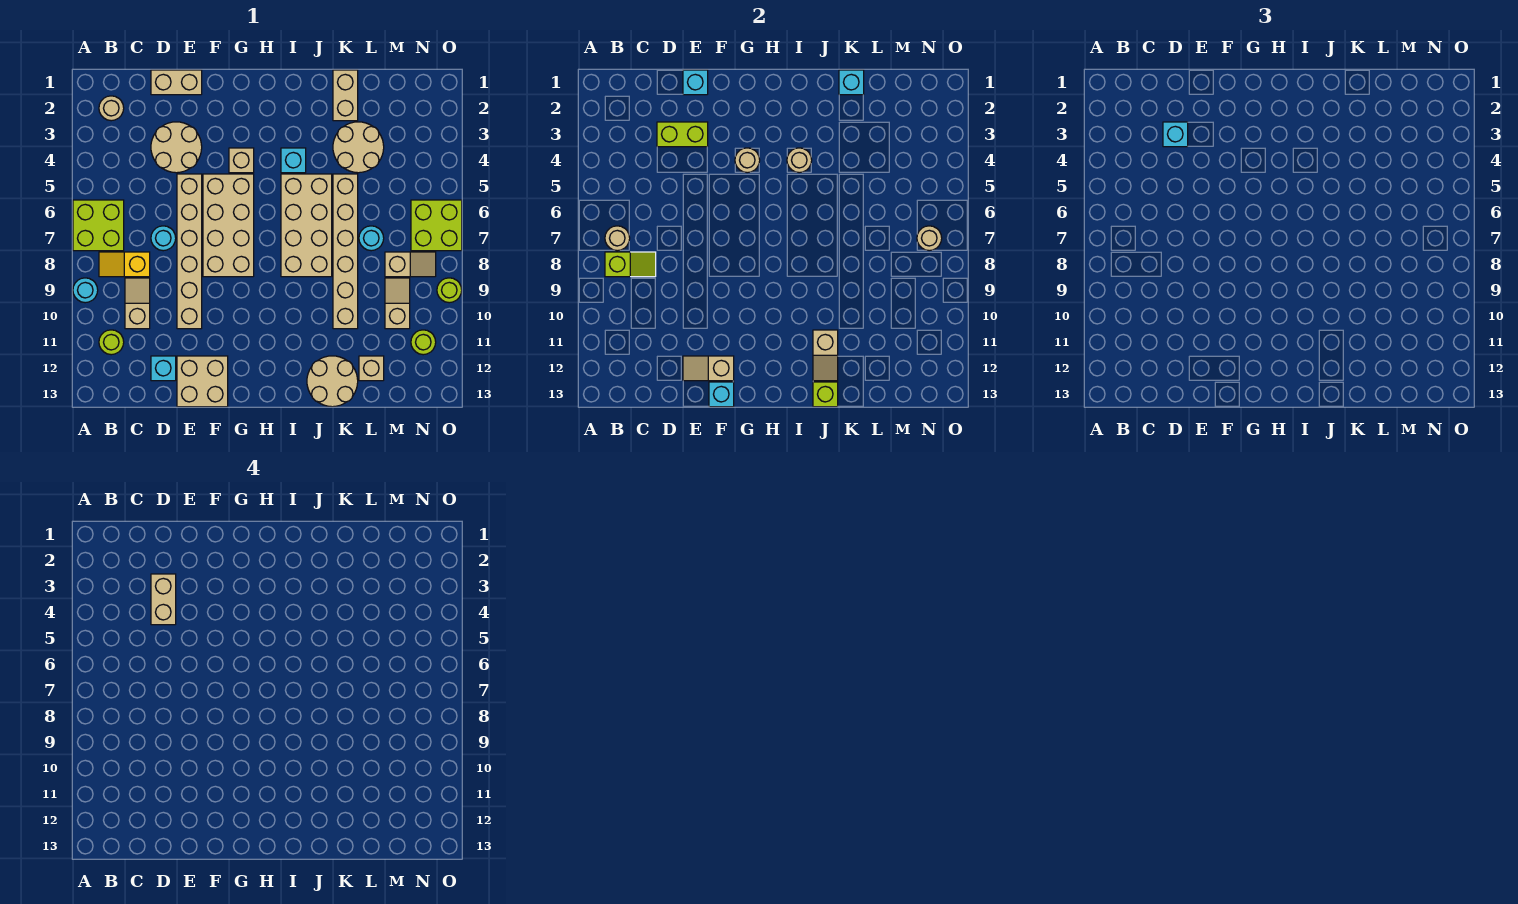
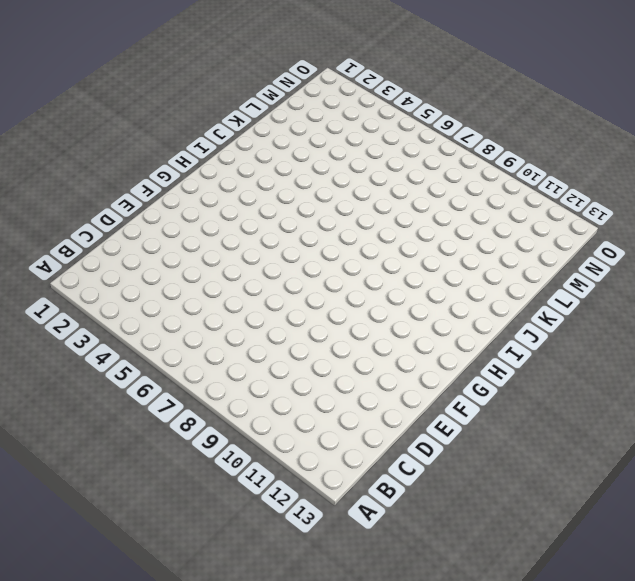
none -> lime 2x2 brick [73,200,124,251]
none -> cyan 1x1 round brick [73,278,98,303]
none -> tan 1x1 round brick [99,96,124,121]
none -> yellow 1x2 slope [99,252,150,277]

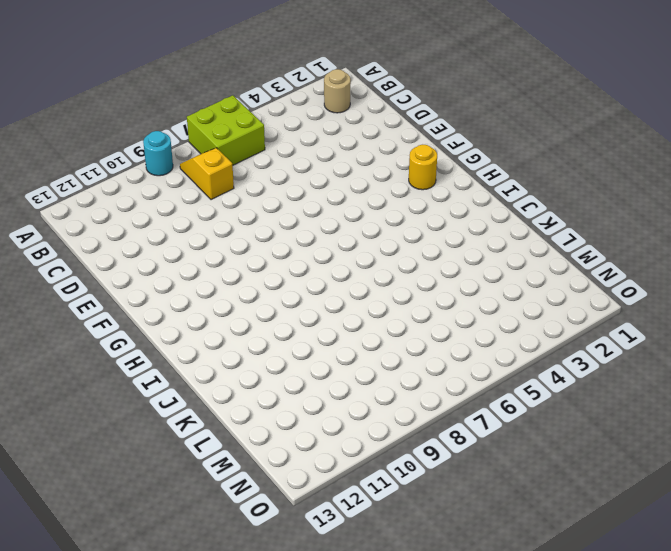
yellow 1x1 round brick [409,144,437,190] -> none
none -> lime 1x1 round brick [99,330,124,355]
none -> tan 1x2 slope [125,278,150,329]
none -> tan 1x2 brick [151,70,202,95]
none -> tan 2x2 round brick [151,122,202,173]

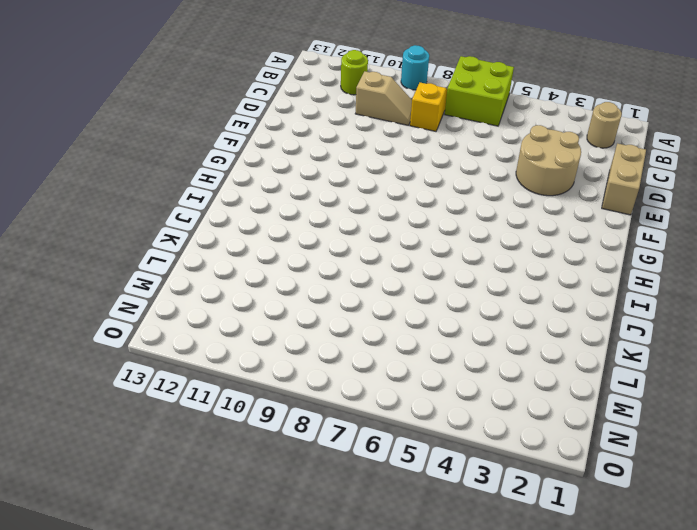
none -> cyan 1x1 round brick [151,226,176,251]
none -> cyan 1x1 brick [151,356,176,381]
none -> tan 1x6 brick [177,174,202,329]
none -> tan 2x2 brick [177,356,228,407]

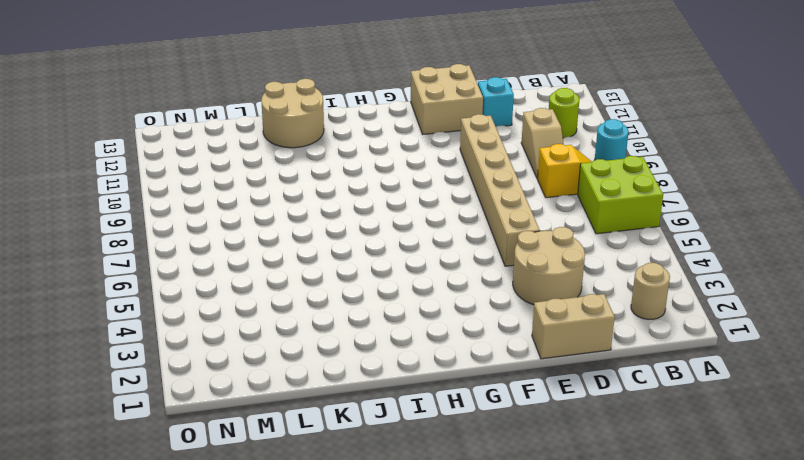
none -> cyan 1x1 round brick [151,226,176,251]
none -> tan 2x4 brick [203,174,254,277]
none -> tan 1x1 brick [229,148,254,173]
none -> cyan 1x1 brick [281,148,306,173]

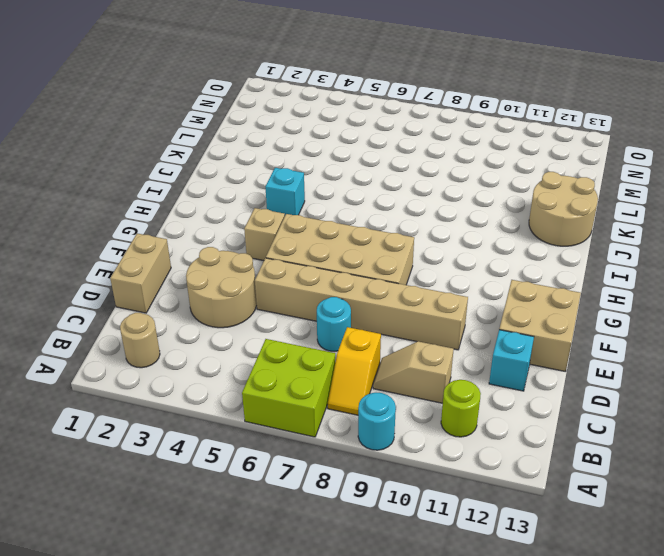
none -> tan 2x4 brick [281,174,332,277]
none -> tan 1x2 brick [333,70,358,121]
none -> tan 2x2 round brick [333,122,384,173]
none -> tan 1x6 brick [333,174,358,329]

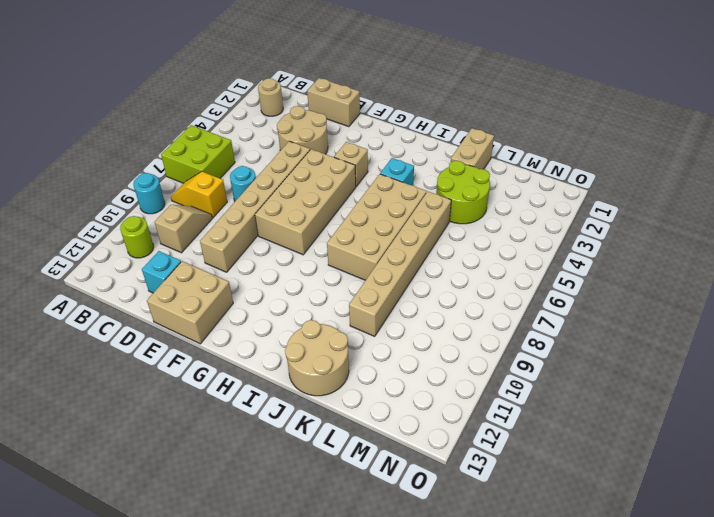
lime 2x2 round brick [436,161,490,224] -> tan 2x2 round brick [333,122,384,173]
none -> cyan 1x1 round brick [359,226,384,251]
none -> tan 1x1 brick [359,356,384,381]
none -> tan 1x2 slope [385,252,436,277]
none -> tan 1x2 slope [385,278,410,329]

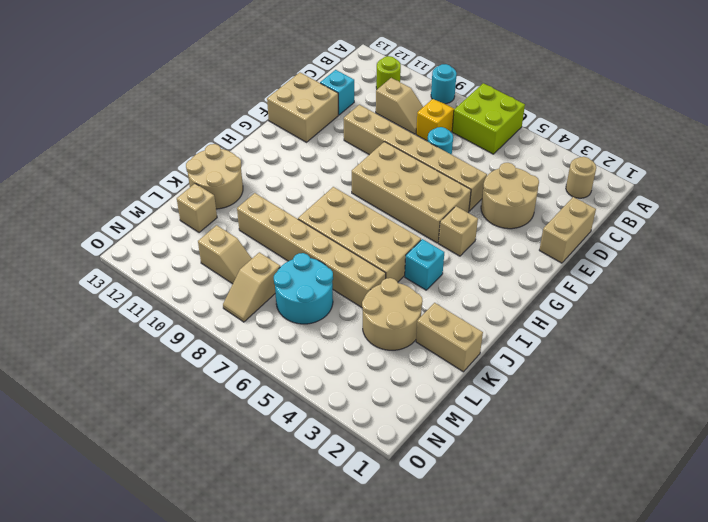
cyan 2x2 round brick [274,253,333,324] -> cyan 1x1 round brick [359,226,384,251]
none -> lime 2x2 brick [411,200,462,251]
none -> lime 1x1 round brick [411,330,436,355]
none -> lime 1x1 round brick [437,278,462,303]
none -> tan 1x1 round brick [605,226,630,251]

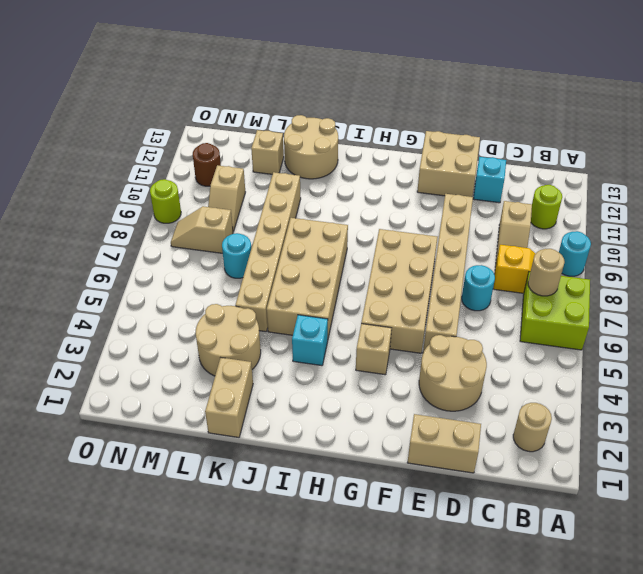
brown 1x1 round brick [193,143,221,186] -> lime 1x1 round brick [411,330,436,355]
none -> lime 2x2 brick [411,200,462,251]
none -> lime 1x2 slope [605,252,656,277]
none -> lime 1x2 brick [657,122,708,147]
none -> cyan 1x1 brick [683,70,708,95]

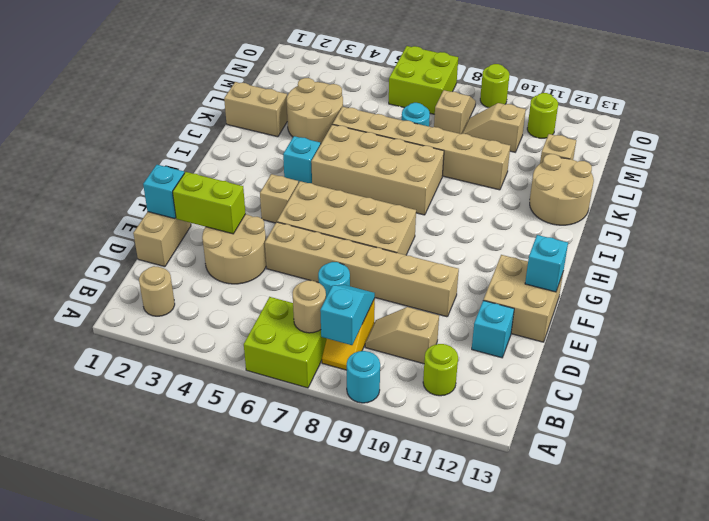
cyan 1x2 slope [320,285,375,345] -> lime 1x2 slope [605,252,656,277]
lime 1x2 brick [173,172,246,234] -> lime 1x2 brick turned to [657,122,708,147]
none -> tan 1x2 slope [683,356,734,381]
none -> tan 1x1 round brick [735,148,760,173]
none -> tan 1x1 round brick [787,148,812,173]
none -> tan 1x2 slope [813,330,838,381]

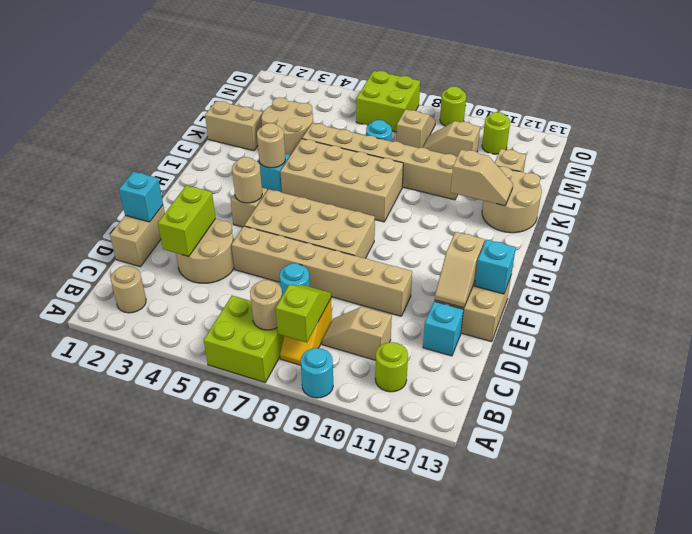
none -> lime 1x1 brick [813,382,838,407]
none -> cyan 1x1 brick [839,70,864,95]
none -> tan 1x1 round brick [917,226,942,251]
none -> cyan 1x1 brick [1163,122,1188,147]

